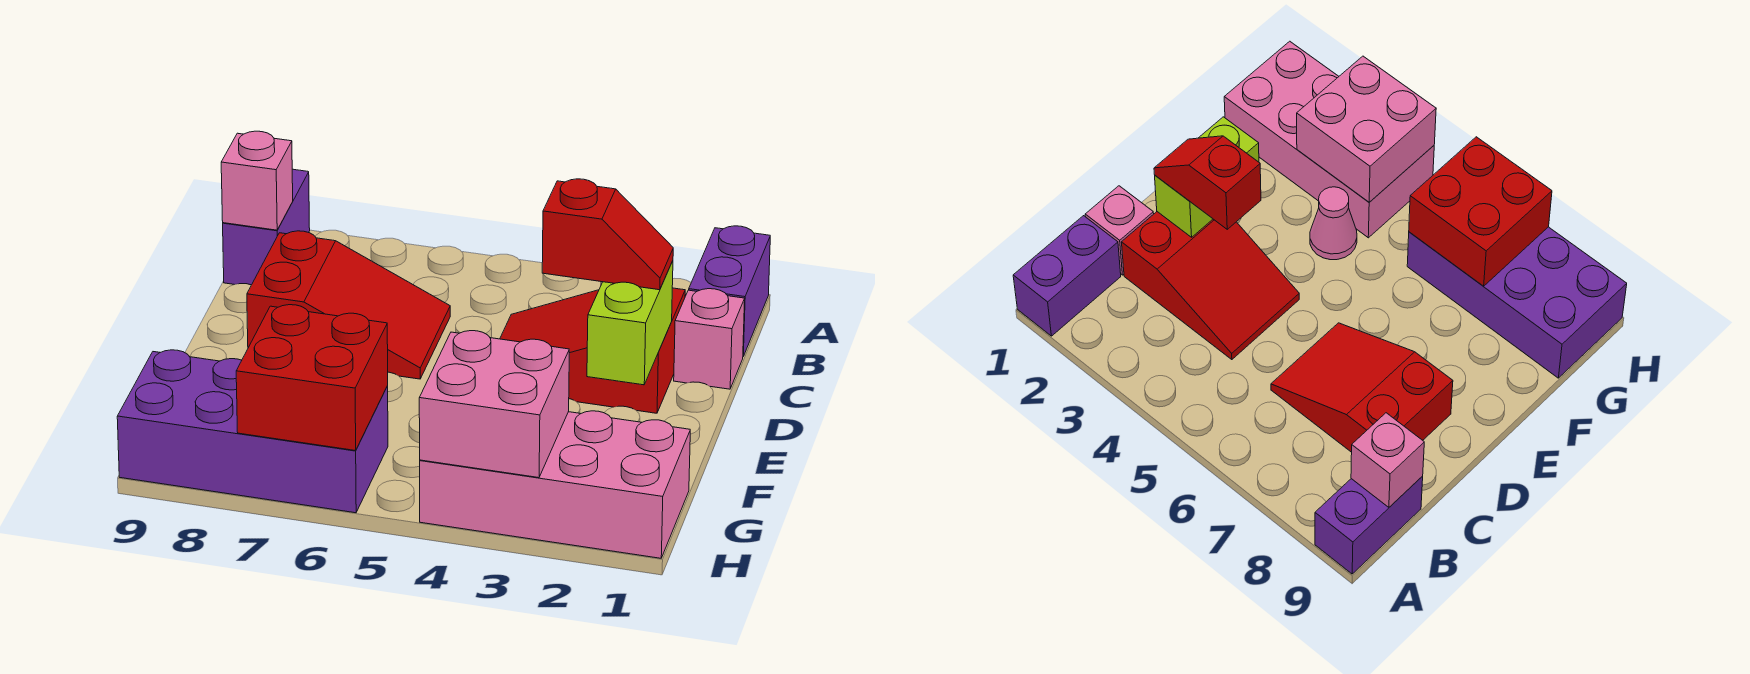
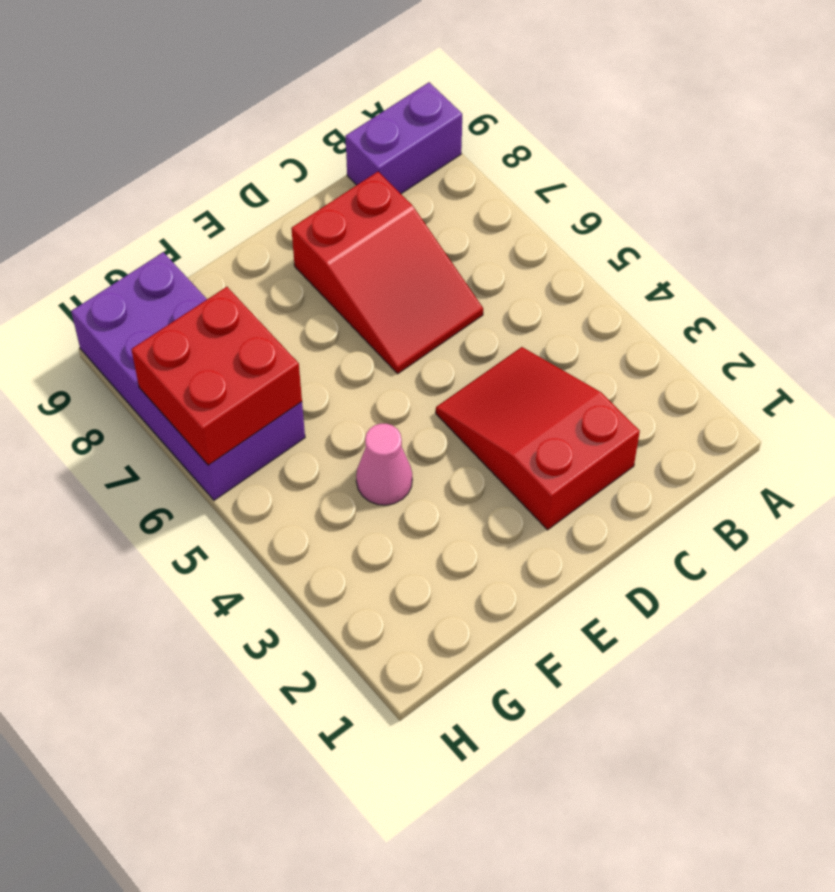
none -> purple 1x2 brick [689,226,770,356]
none -> pink 1x1 brick [674,289,745,389]
none -> pink 2x4 brick [420,411,690,558]

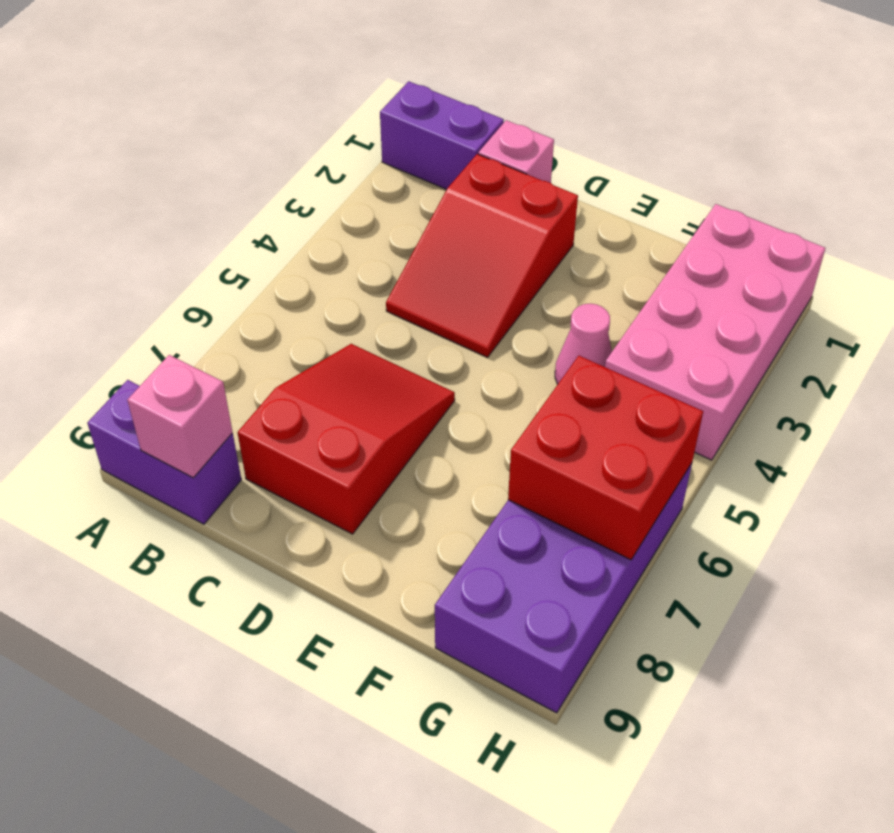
none -> lime 1x2 brick [587,261,673,385]
none -> pink 2x2 brick [419,331,569,478]
none -> red 1x2 slope [542,179,673,290]

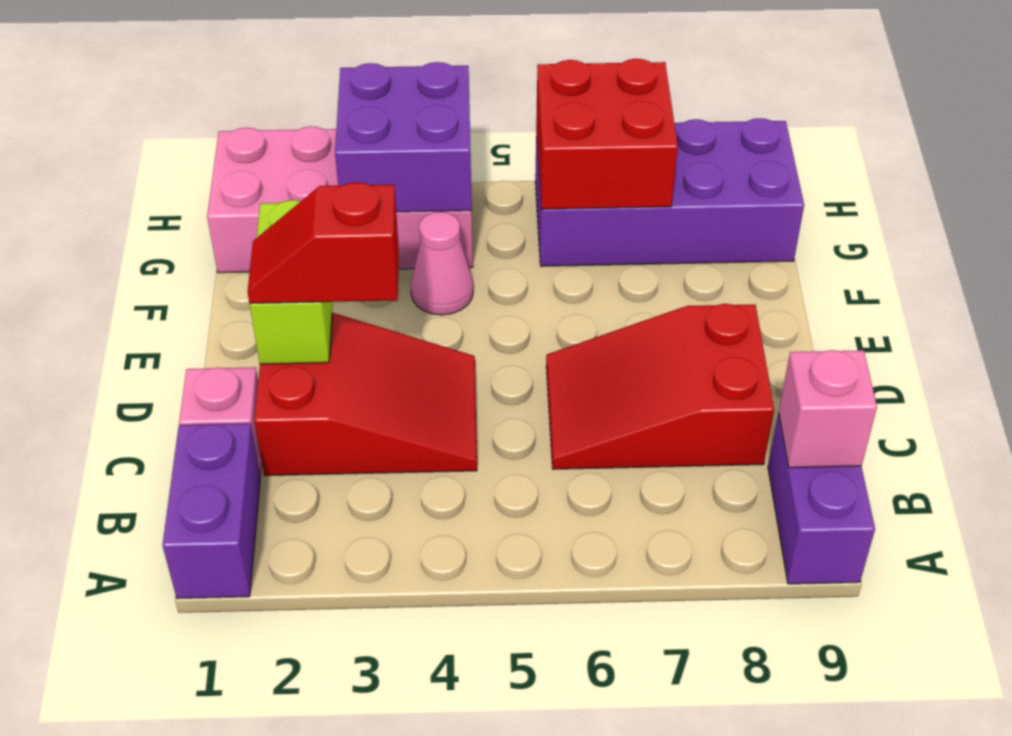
purple 2x2 brick [335,62,472,212] -> pink 2x2 brick [419,331,569,478]

